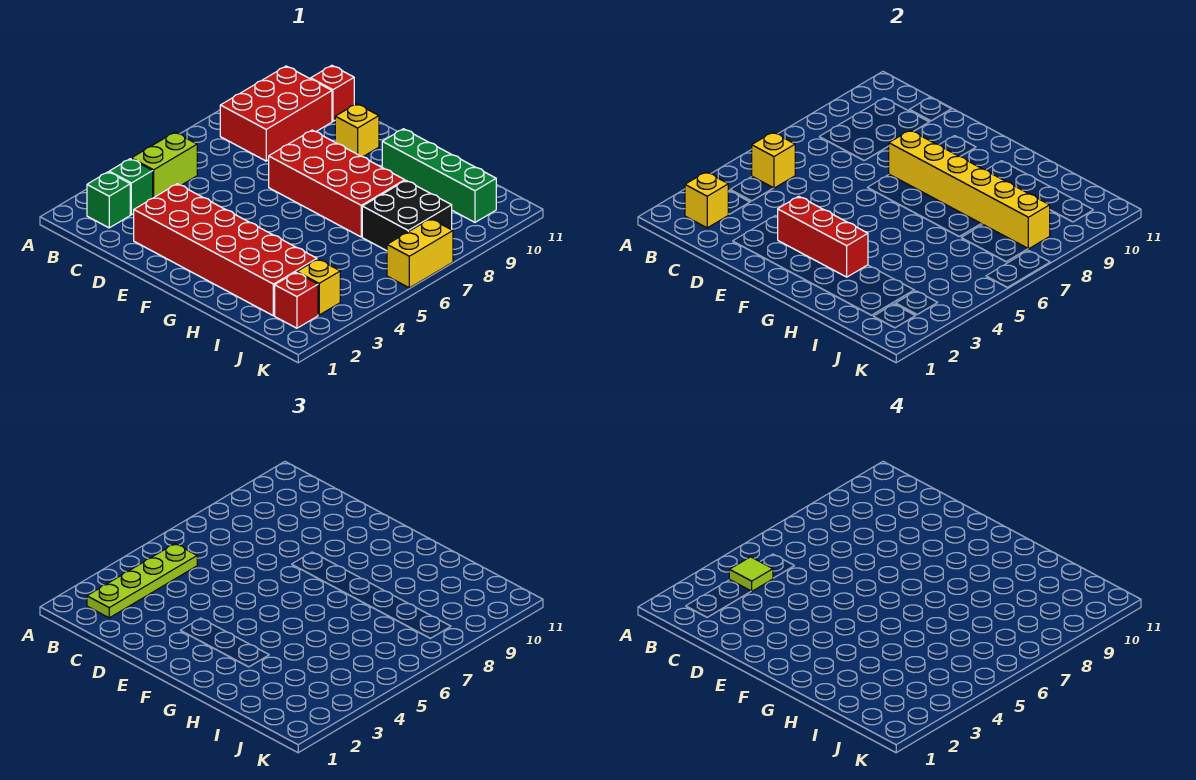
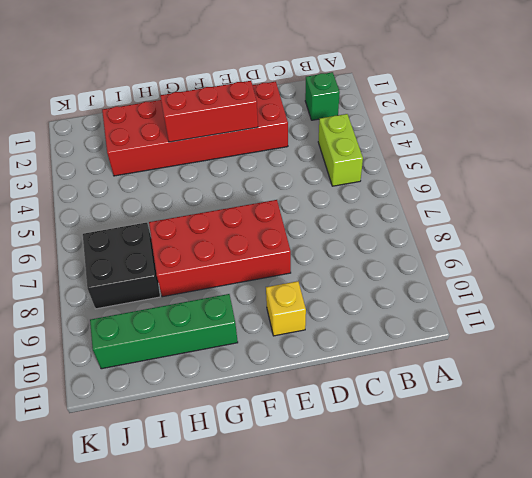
none -> green 1x1 brick [109,159,153,215]
none -> red 2x3 brick [220,66,332,161]
none -> red 1x1 brick [311,66,354,121]

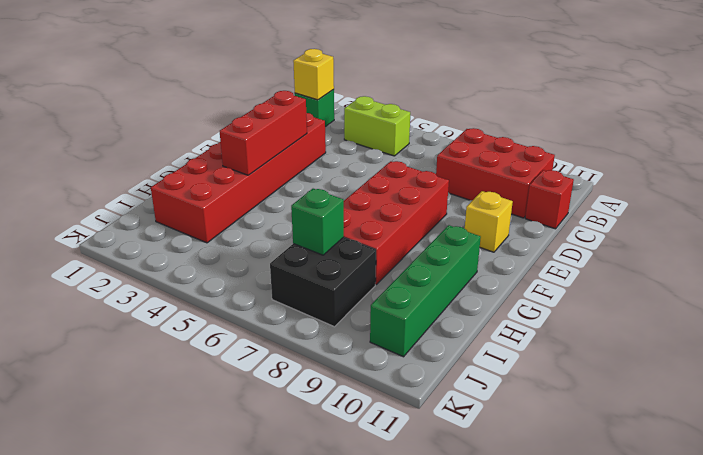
green 1x1 brick [291,189,344,255] -> green 1x1 brick moved to [109,159,153,215]
none -> red 1x1 brick [275,272,318,328]
none -> yellow 1x1 brick [297,259,340,315]
none -> yellow 1x2 brick [387,219,453,288]

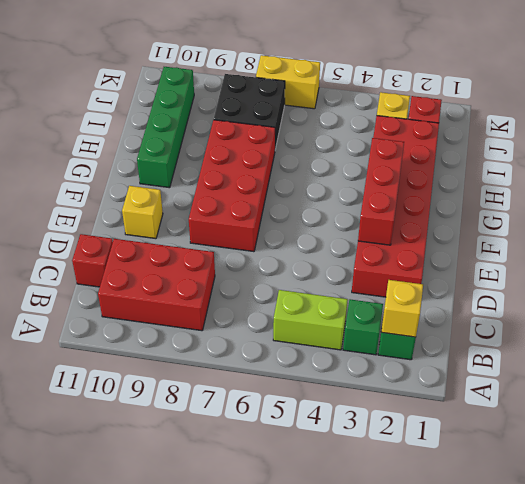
none -> yellow 1x1 brick [752,132,795,188]
none -> yellow 1x6 brick [889,130,1050,249]
none -> lime 1x4 plate [87,544,197,618]

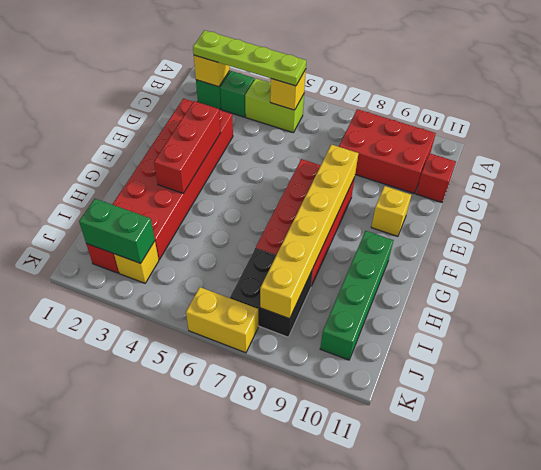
green 1x2 brick [79,199,155,263] -> none
none -> lime 1x1 tile [729,557,773,591]

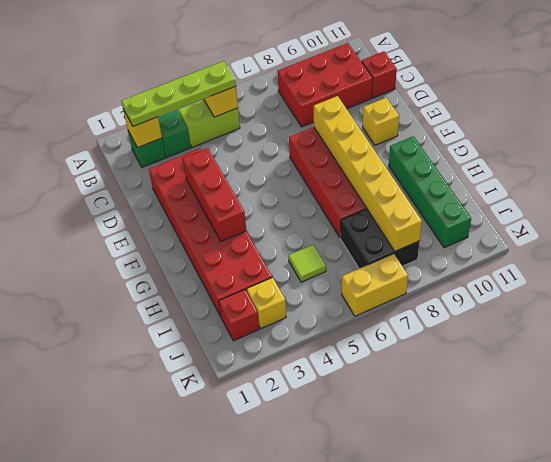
lime 1x1 tile [289,245,326,282] -> lime 1x1 tile moved to [729,557,773,591]

